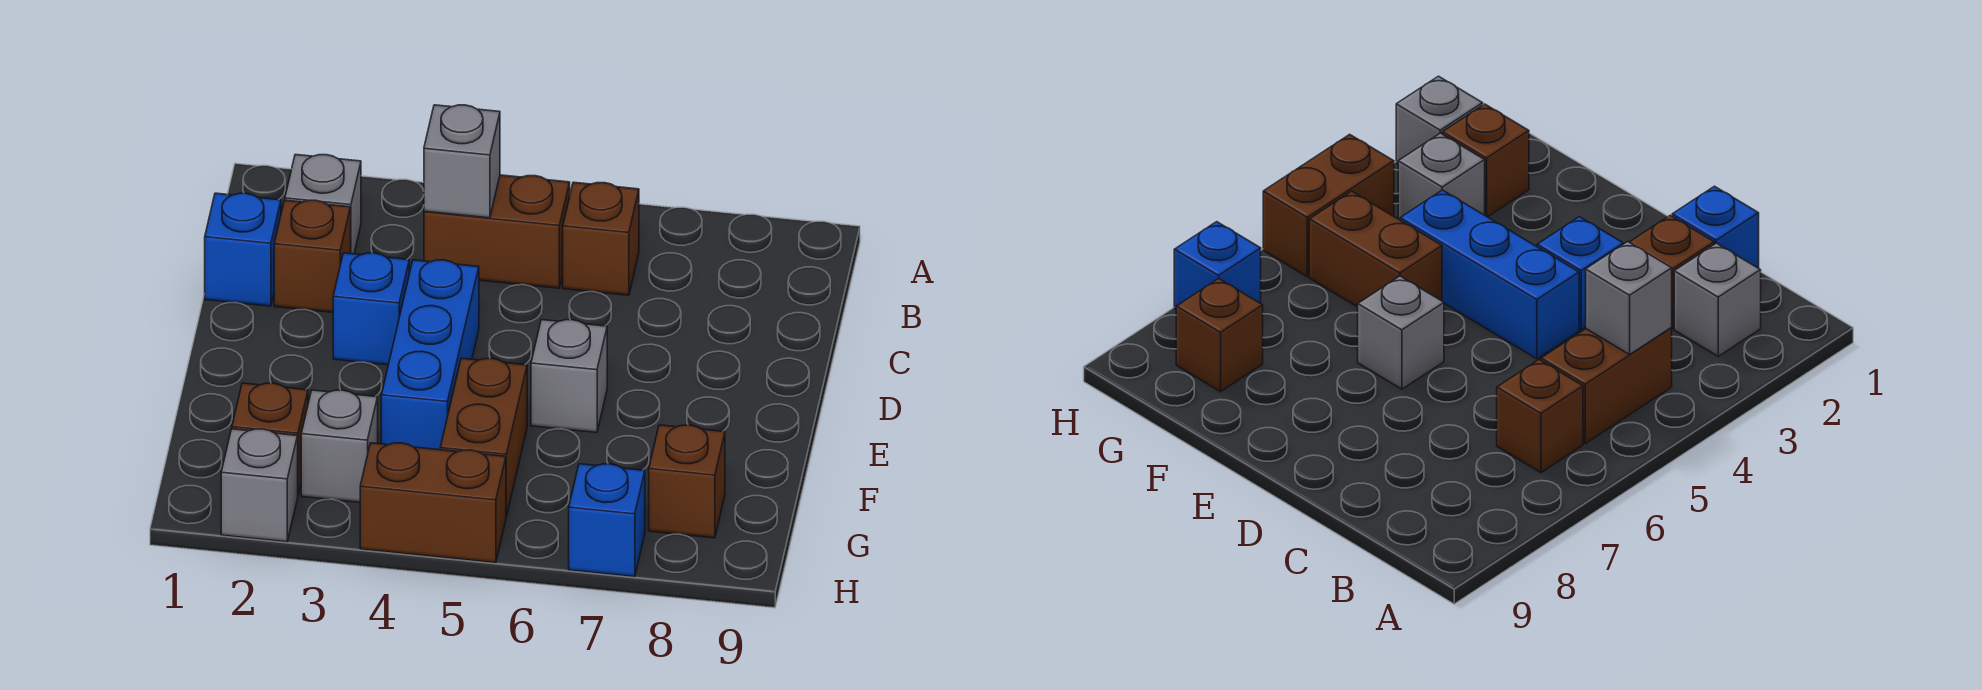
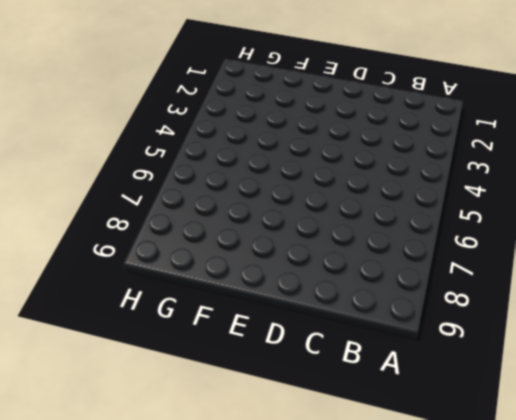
none -> grey 1x1 brick [285,155,361,254]
none -> brown 1x2 brick [424,175,570,288]
none -> brown 1x1 brick [563,182,639,295]

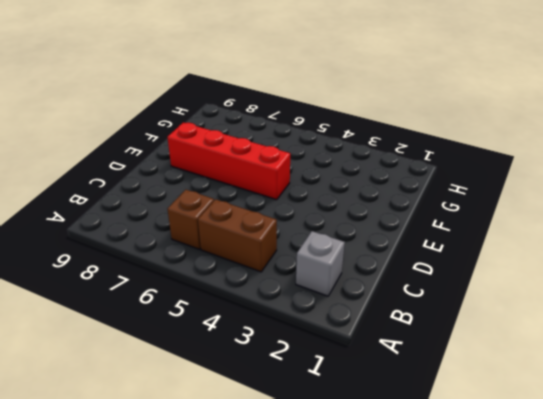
red 1x4 brick [167,123,290,200] -> grey 1x1 brick [531,320,607,433]
none -> blue 1x1 brick [205,193,281,306]
none -> brown 1x1 brick [274,200,351,312]
none -> blue 1x1 brick [333,253,409,365]

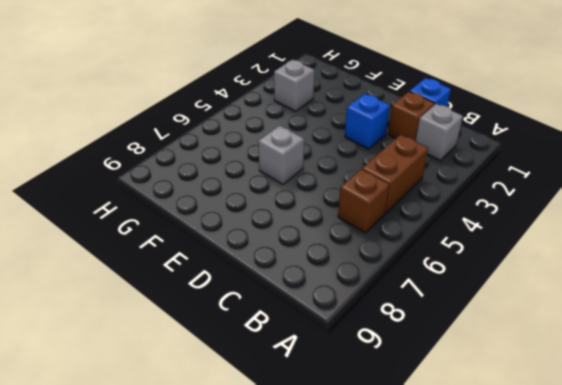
none -> blue 1x3 brick [381,260,479,450]
none -> brown 1x2 brick [440,358,527,517]
none -> brown 1x1 brick [232,383,308,494]

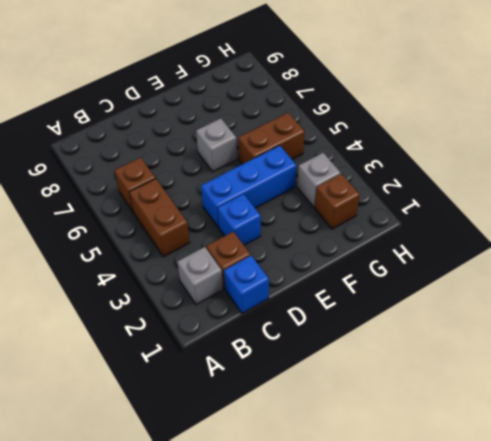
none -> brown 1x1 brick [649,425,725,538]
none -> grey 1x1 brick [221,429,298,542]
none -> brown 1x2 brick [360,443,506,563]

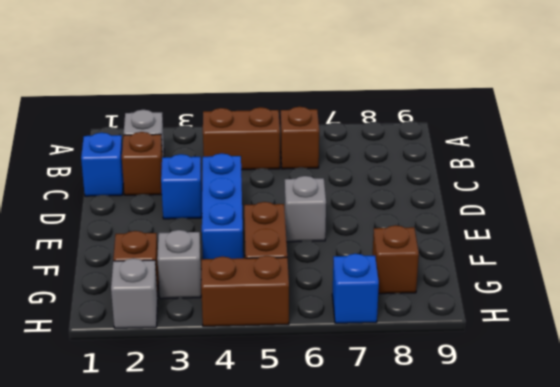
none -> grey 1x1 brick [424,105,500,218]

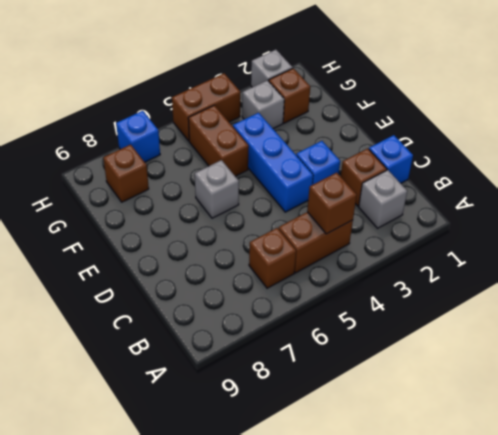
brown 1x1 brick [307,173,357,234] -> grey 1x1 brick [424,105,500,218]

